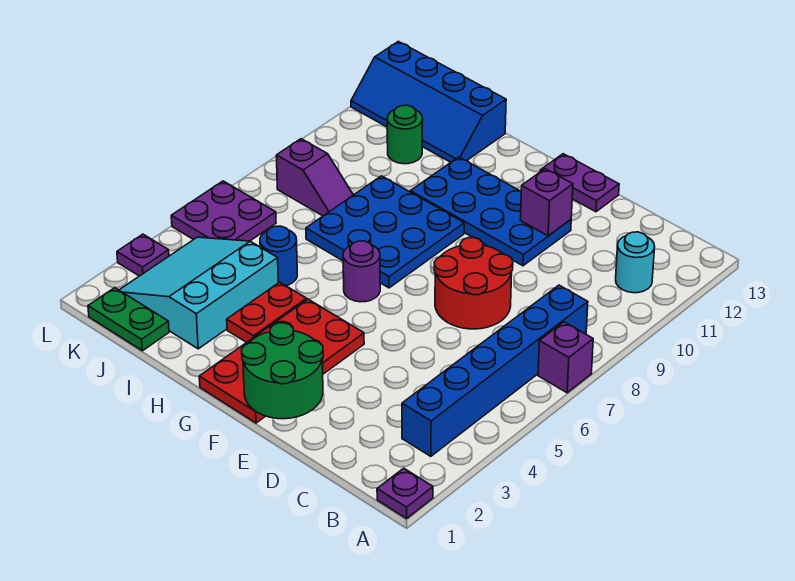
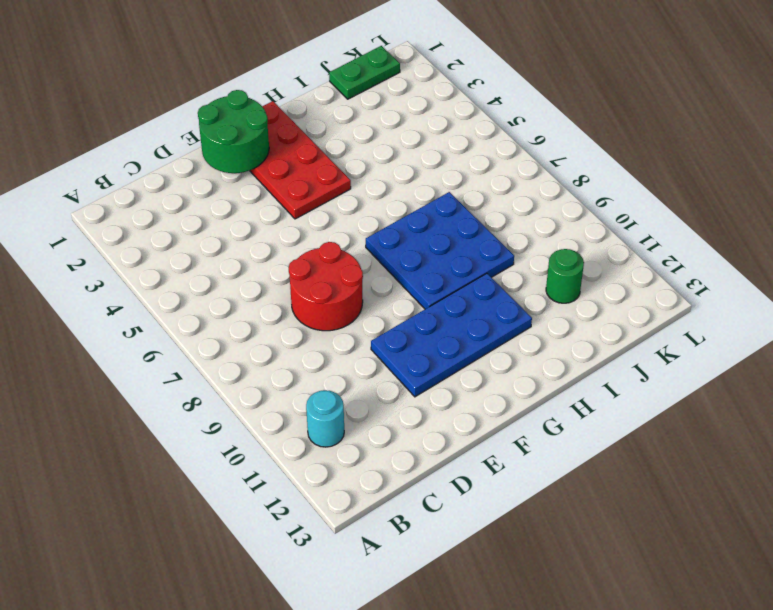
none -> purple 1x1 plate [377,468,433,519]
none -> purple 1x1 brick [538,322,593,393]
none -> blue 1x6 brick [402,285,588,456]

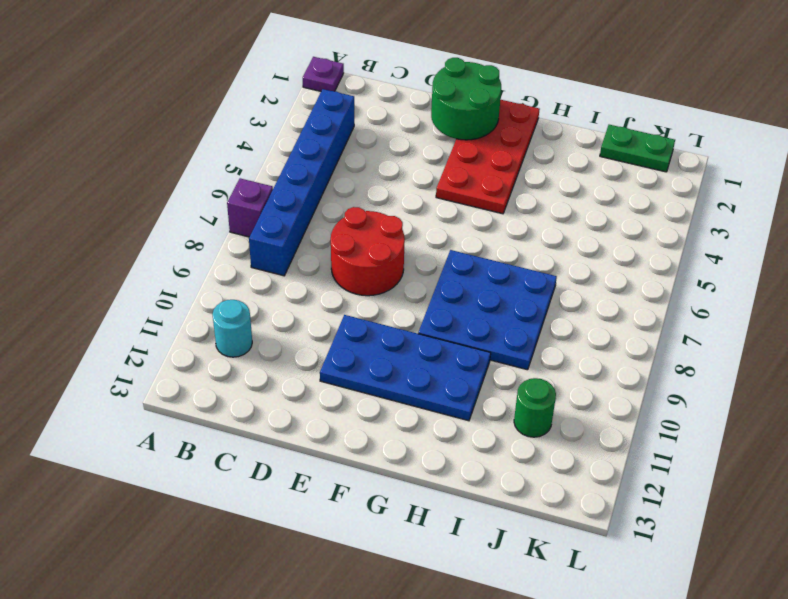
none -> purple 1x2 plate [540,154,619,212]
none -> purple 1x1 round brick [343,241,380,302]
none -> red 1x2 plate [227,282,307,342]

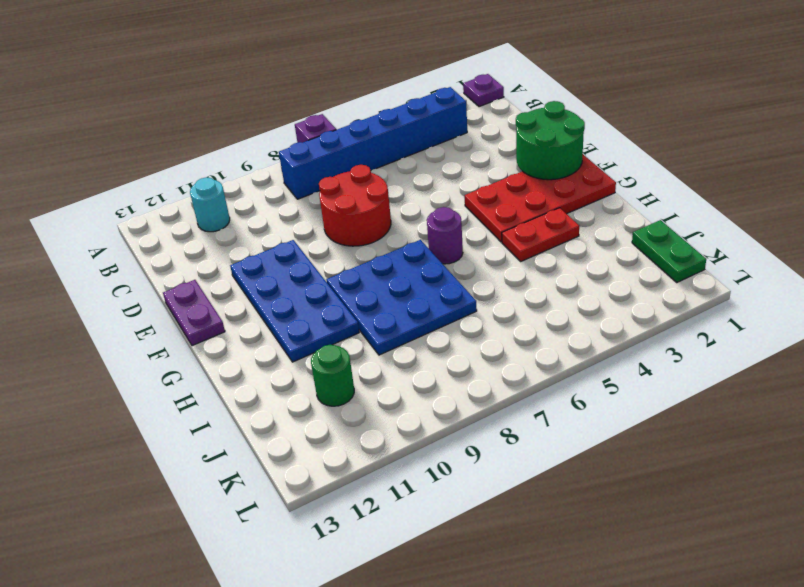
none -> cyan 3x3 slope [119,237,278,349]
none -> blue 1x1 round brick [260,226,297,286]
none -> blue 2x4 slope [351,41,506,162]

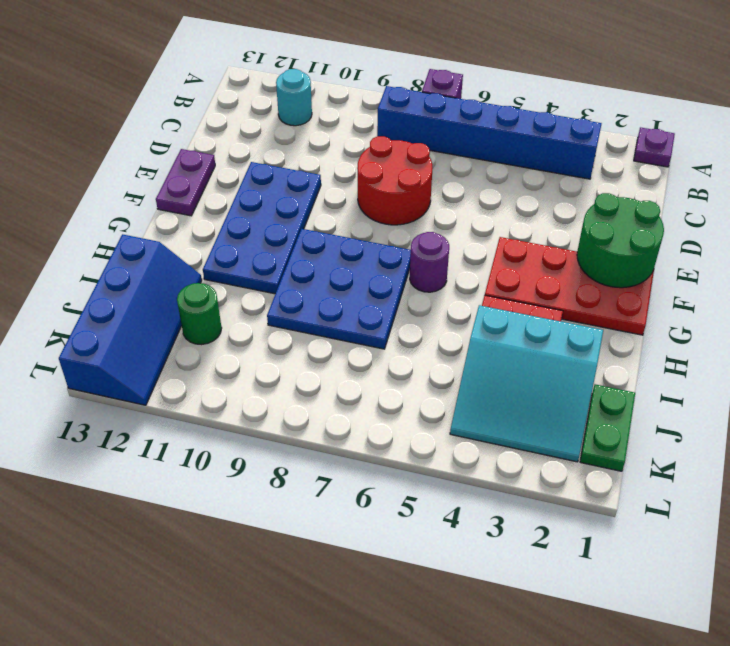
none -> blue 1x1 round brick [260,226,297,286]
none -> purple 1x2 slope [276,139,353,216]
none -> purple 2x2 plate [171,181,276,241]

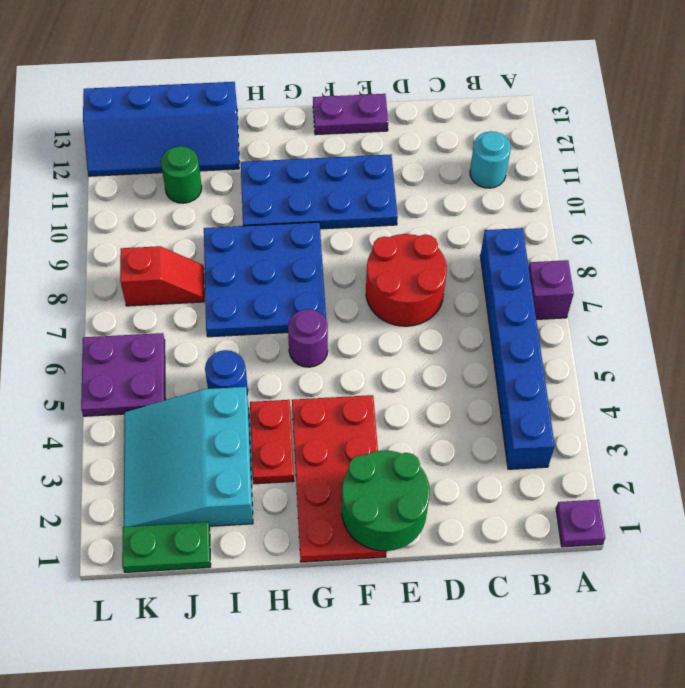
red 1x2 slope [120,246,204,306] -> purple 1x2 slope [276,139,353,216]
none -> purple 1x1 plate [117,234,169,276]
none -> purple 1x1 brick [520,169,573,236]

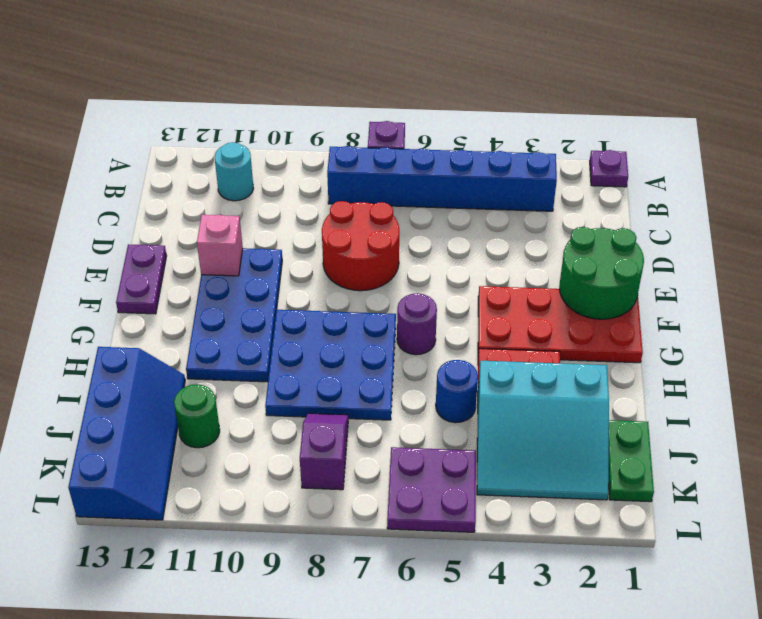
pink 1x1 brick [197,215,243,276] -> purple 1x1 brick [520,169,573,236]
none -> purple 1x1 plate [117,234,169,276]

